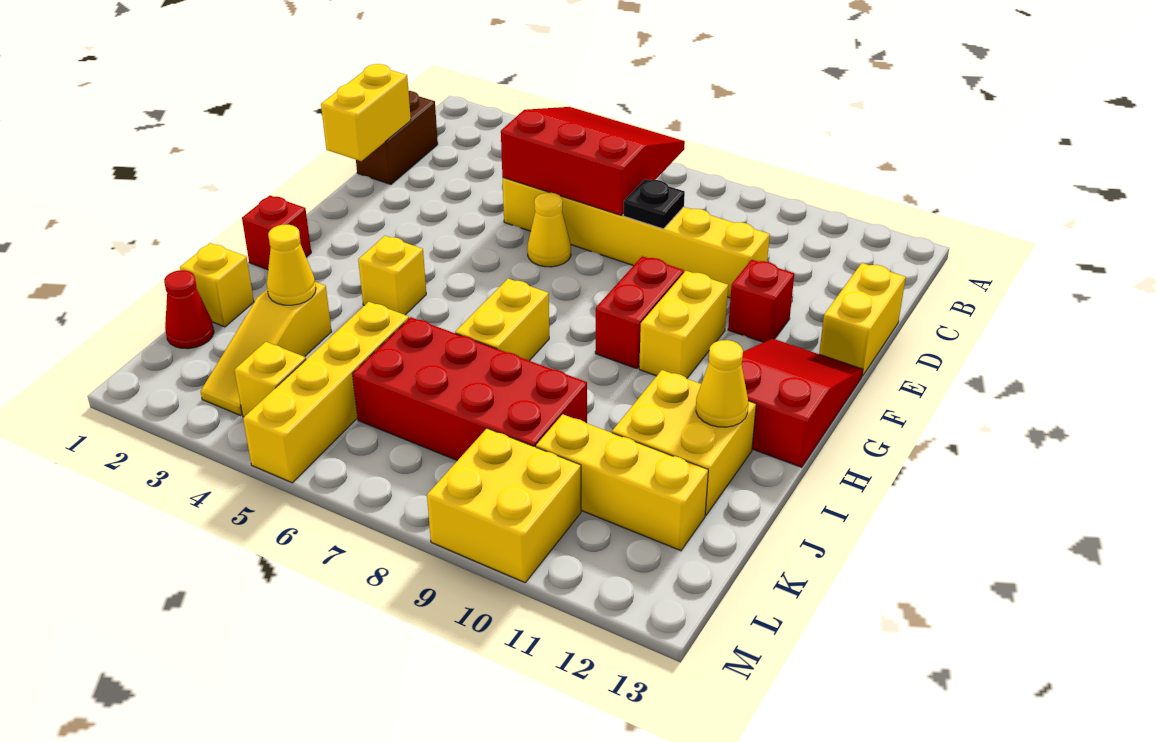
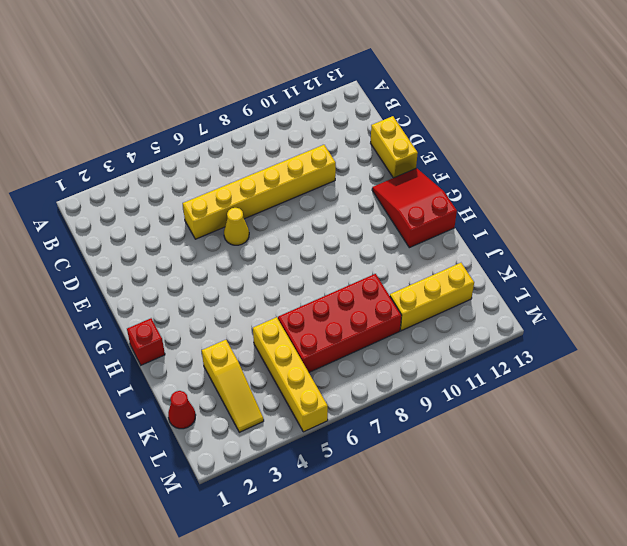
none -> brown 1x2 brick [356,91,438,184]
none -> red 1x1 brick [728,260,794,342]
none -> red 1x2 brick [595,256,684,369]

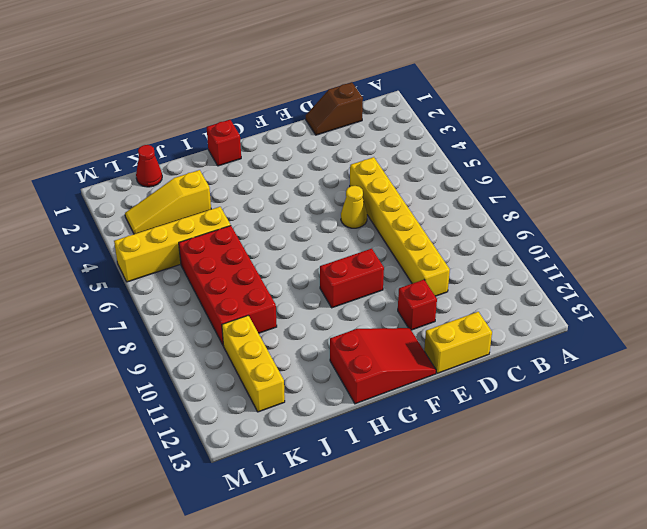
brown 1x2 slope [306,82,363,135] -> brown 1x2 brick [356,91,438,184]
none -> yellow 1x2 brick [639,271,728,378]
none -> yellow 1x1 brick [358,236,426,315]
none -> yellow 1x2 brick [455,279,549,361]

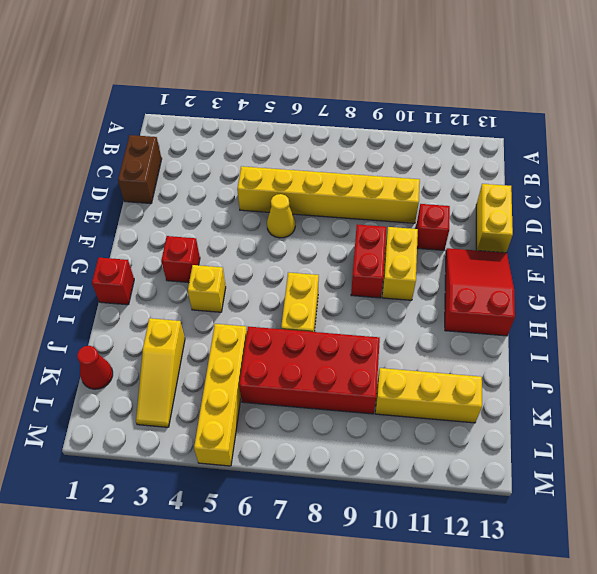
red 1x1 brick [161,236,200,282] -> none
none -> yellow 2x2 brick [612,370,756,515]
none -> yellow 1x1 brick [180,243,254,327]
none -> yellow 1x1 brick [234,342,306,417]

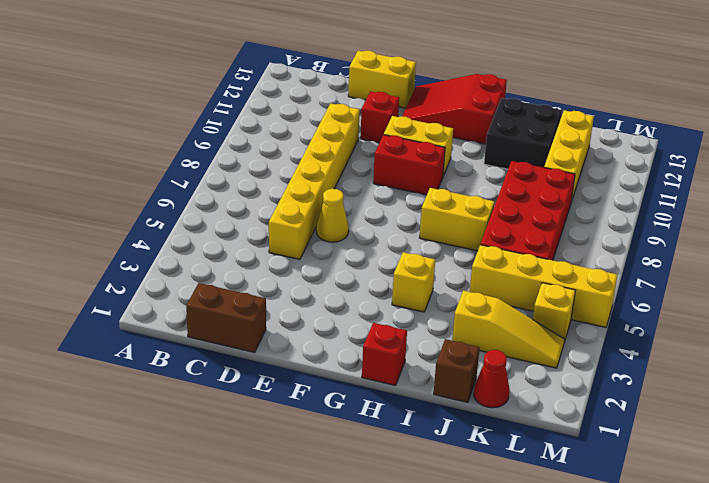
black 2x2 brick [484,98,562,169] -> yellow 2x2 brick [612,370,756,515]
brown 1x1 brick [434,339,480,402] -> yellow 1x1 brick [180,243,254,327]
none -> yellow 2x2 brick [427,428,581,582]
none -> red 3x3 slope [501,107,685,215]
none -> yellow 1x2 brick [321,64,411,161]

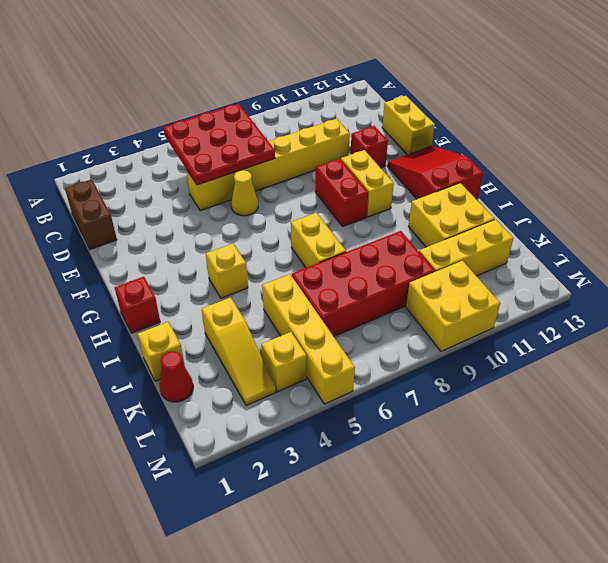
red 3x3 plate [163,104,275,185] -> red 3x3 slope [501,107,685,215]
none -> yellow 1x2 brick [321,64,411,161]
none -> black 1x1 plate [623,179,685,229]
none -> yellow 1x1 cone [696,340,748,427]

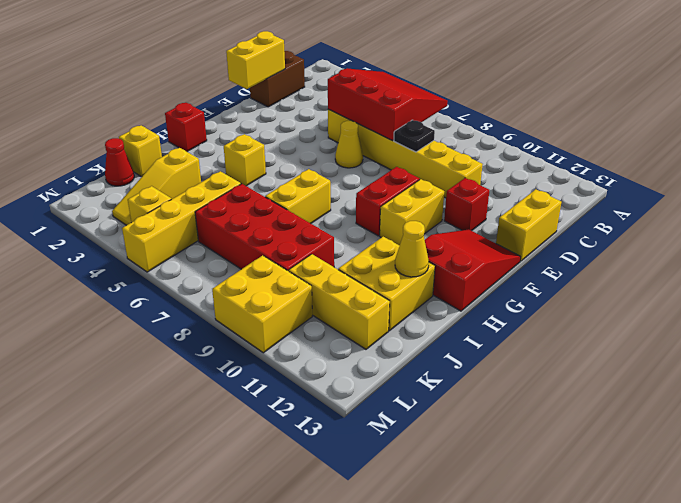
none -> yellow 1x1 cone [267,225,316,305]

